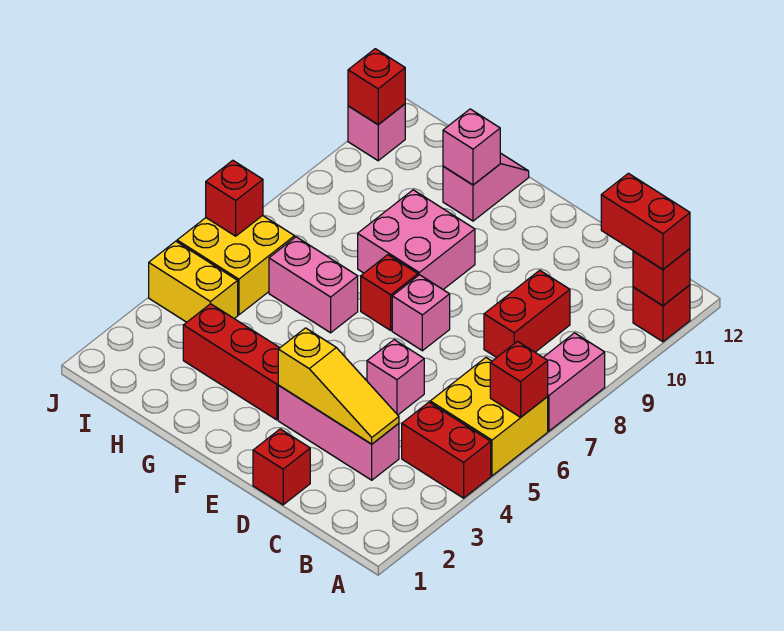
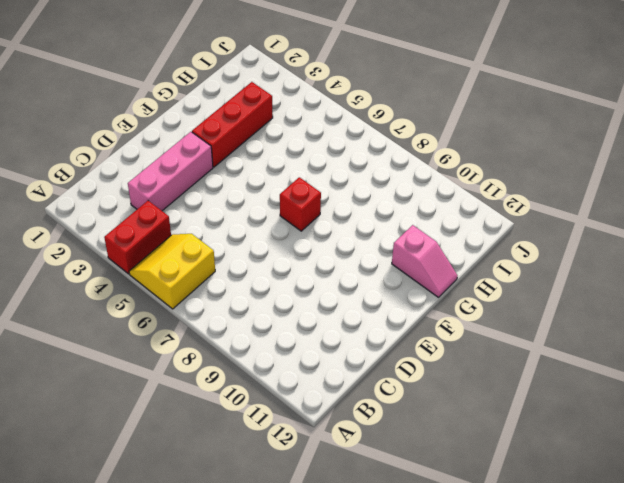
yellow 2x2 slope [129,234,215,309] -> yellow 2x2 brick [430,358,548,476]
none -> pink 1x2 brick [543,333,605,431]
none -> red 1x1 brick [633,285,690,342]
none -> red 1x2 brick [484,270,570,358]

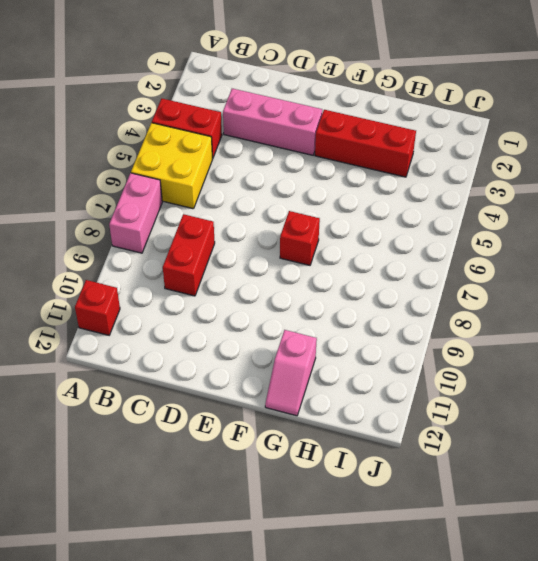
none -> red 1x1 brick [253,429,310,505]
none -> pink 1x1 brick [367,340,424,415]
none -> pink 1x1 brick [392,275,450,351]

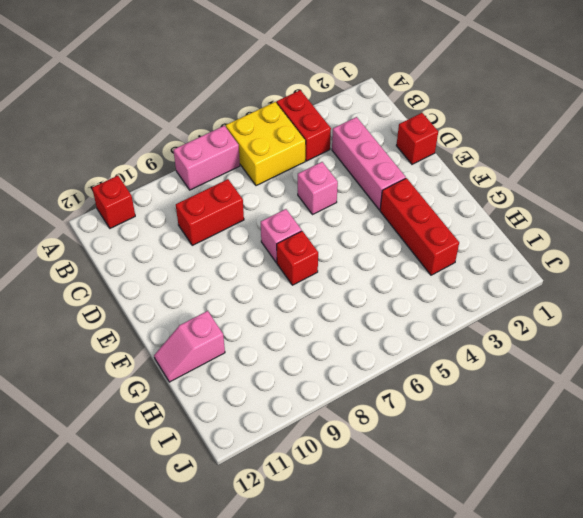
none -> pink 2x2 brick [358,190,475,289]
none -> pink 1x2 brick [269,237,358,333]
none -> yellow 1x2 brick [149,241,238,322]

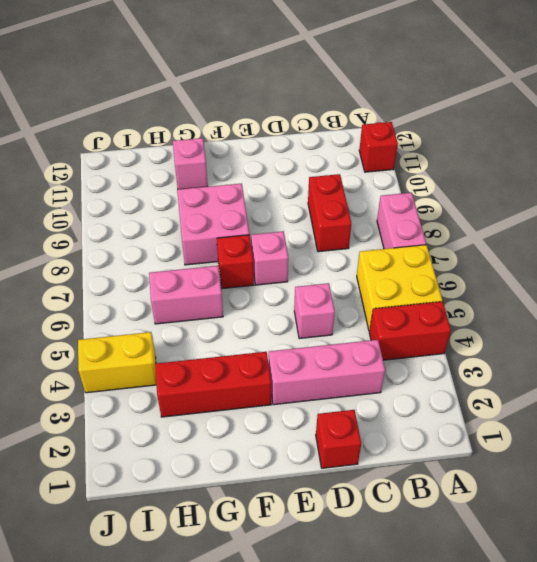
none -> yellow 2x2 brick [177,216,295,315]
none -> pink 1x1 brick [348,104,405,161]
none -> red 1x1 brick [490,341,548,417]

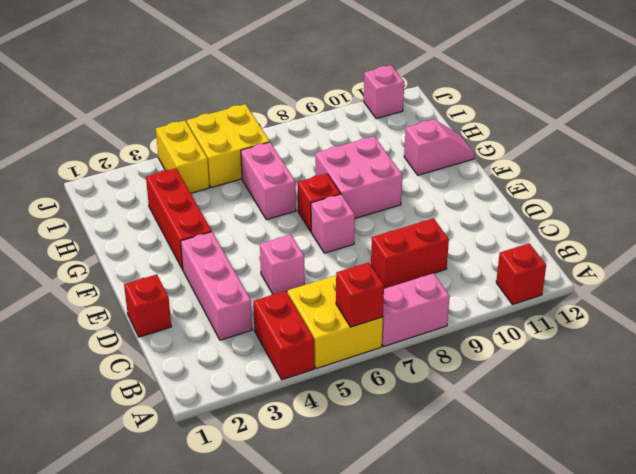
none -> red 1x1 brick [633,249,690,305]
none -> yellow 1x3 slope [278,328,399,444]
none -> pink 1x1 brick [443,109,500,185]

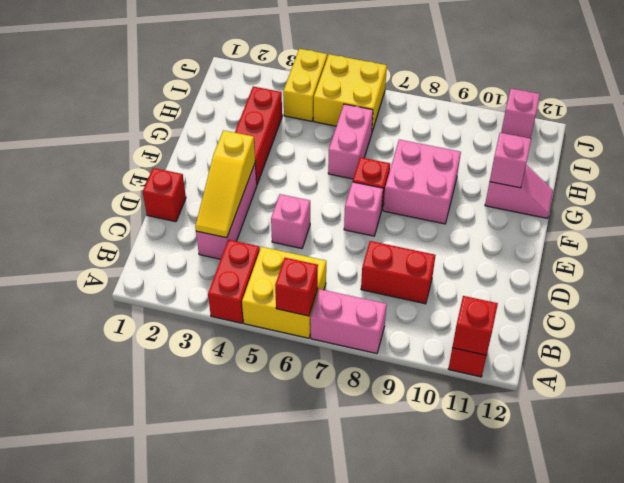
none -> red 1x1 brick [206,160,263,236]
none -> red 1x1 brick [348,49,405,125]
none -> red 1x2 brick [601,173,690,269]

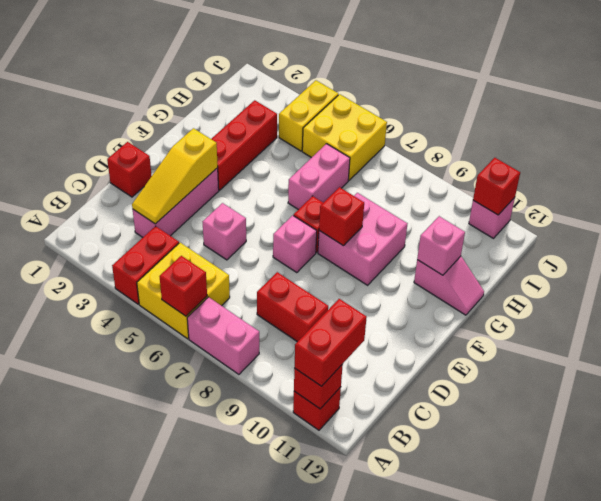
red 1x1 brick [319,187,364,246] -> red 1x1 brick moved to [206,160,263,236]

